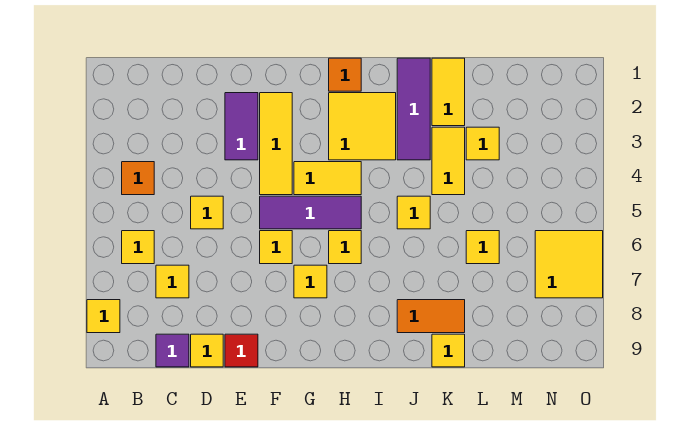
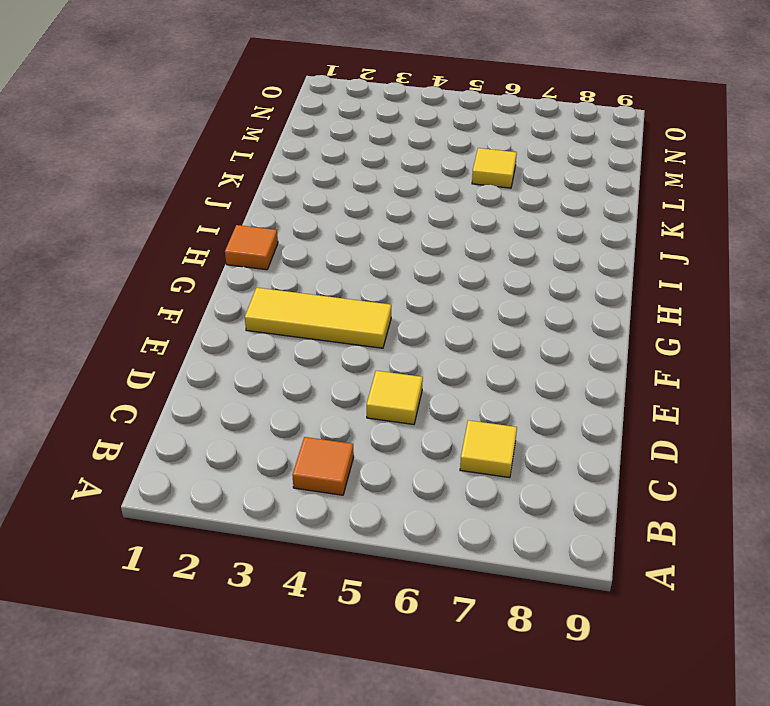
none -> yellow 1x1 tile [87,300,120,333]
none -> yellow 1x1 tile [122,231,154,264]
none -> purple 1x1 tile [156,334,189,367]

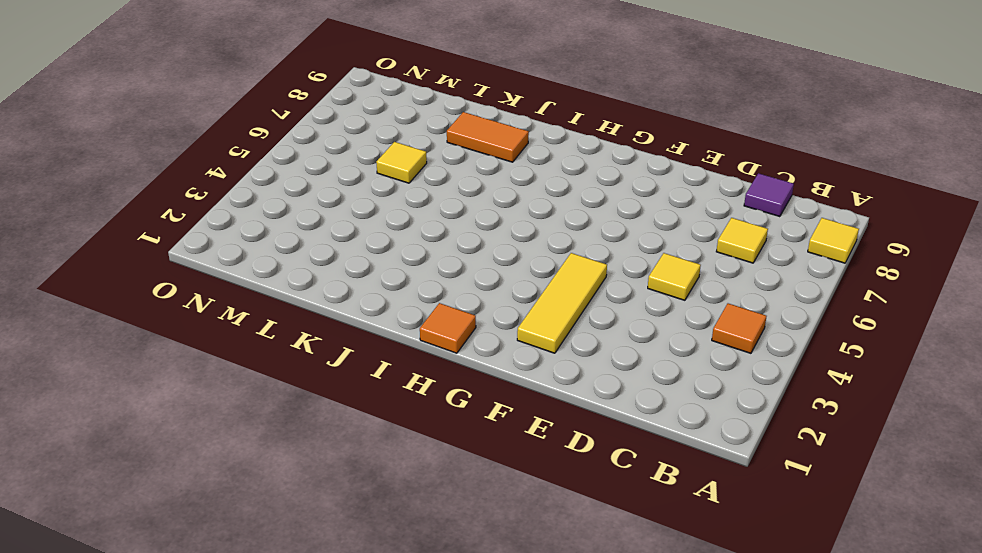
none -> yellow 1x1 tile [122,231,154,264]
none -> yellow 1x1 tile [191,334,223,367]
none -> purple 1x2 tile [225,93,258,160]

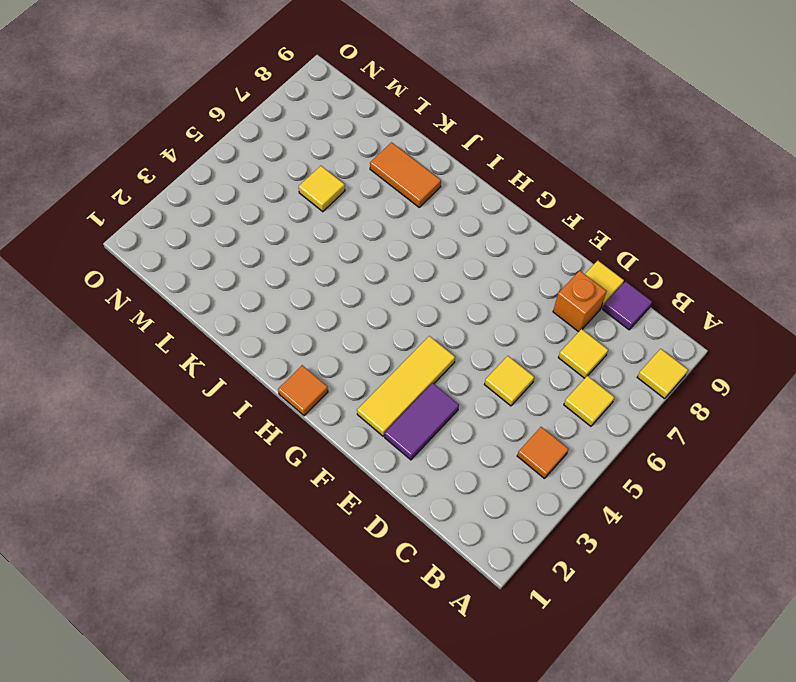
orange 1x1 brick [553,271,607,332] -> none
none -> red 1x1 tile [225,334,258,367]
none -> purple 1x3 tile [260,196,361,229]
none -> yellow 1x1 tile [260,231,292,264]

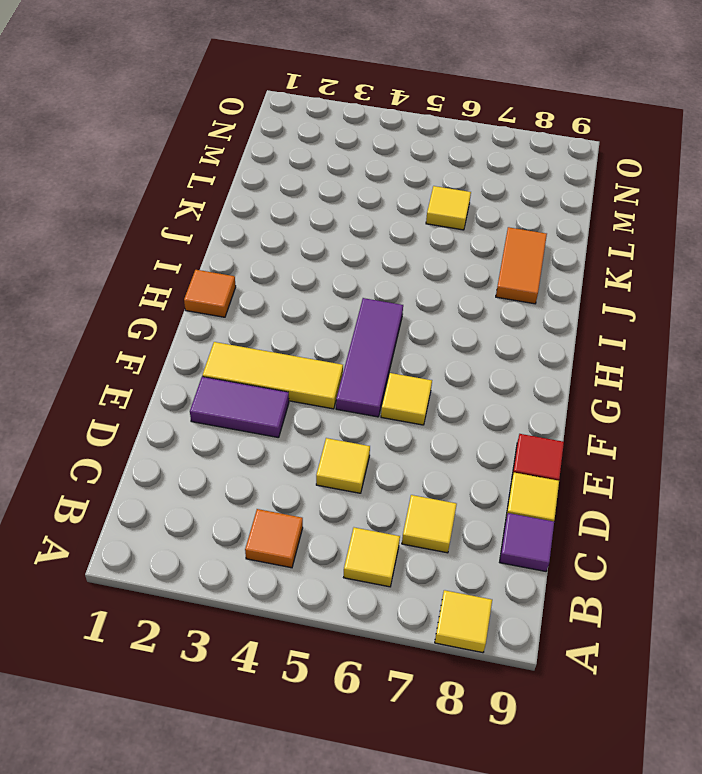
none -> yellow 1x2 tile [294,162,361,195]
none -> yellow 1x1 tile [294,265,327,298]
none -> yellow 2x2 tile [329,93,396,160]

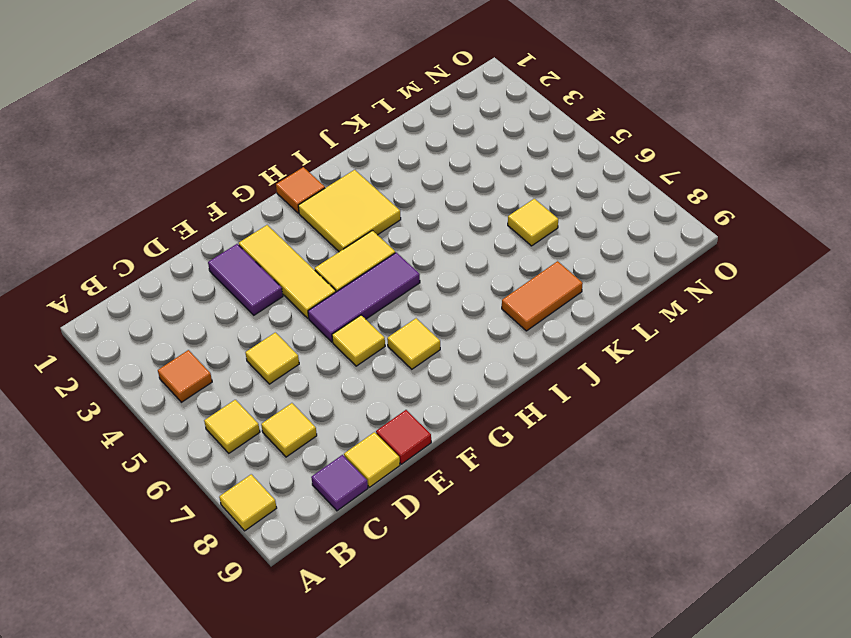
none -> yellow 1x1 tile [329,231,361,264]
none -> purple 1x3 tile [397,58,430,160]
none -> yellow 1x1 tile [397,196,430,229]

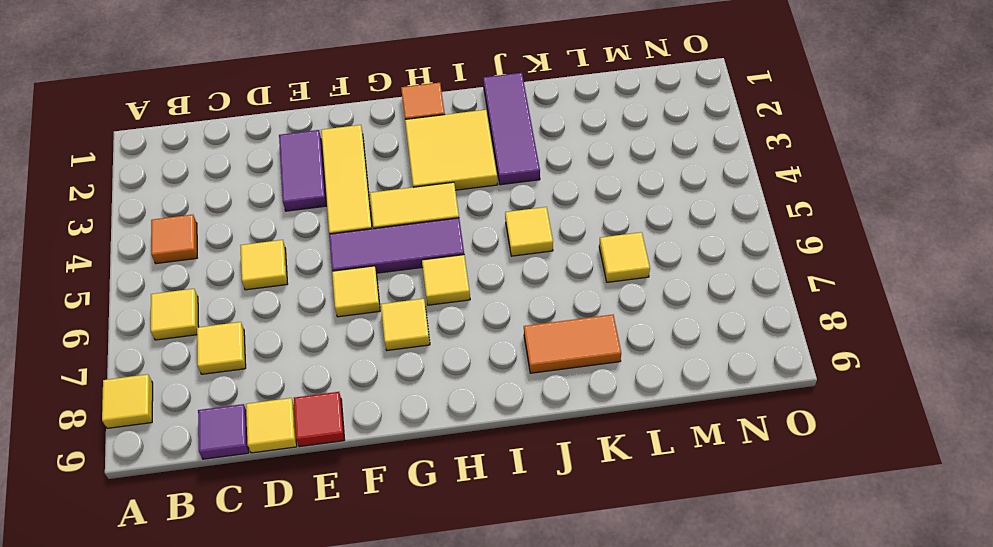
none -> yellow 1x2 tile [432,58,465,126]
none -> yellow 1x2 tile [432,127,465,195]
none -> yellow 1x1 tile [432,334,465,367]

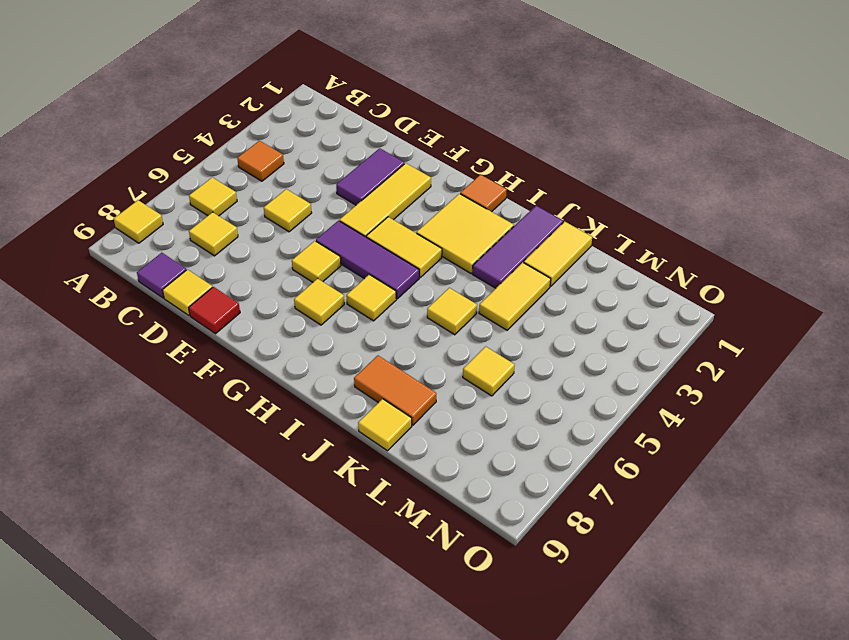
none -> yellow 1x1 tile [466,127,499,160]
none -> yellow 2x2 tile [535,231,603,298]

